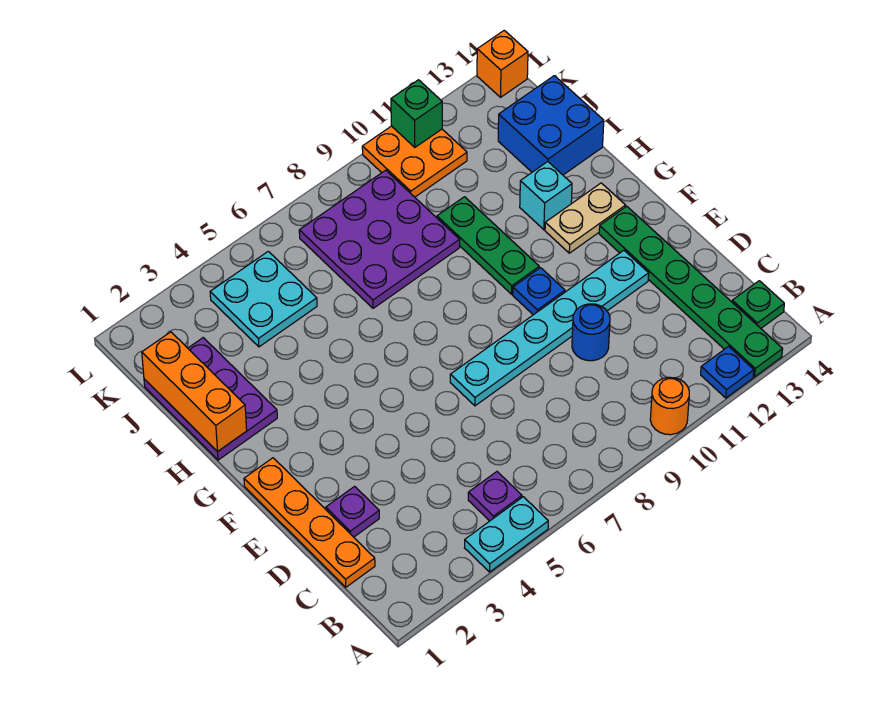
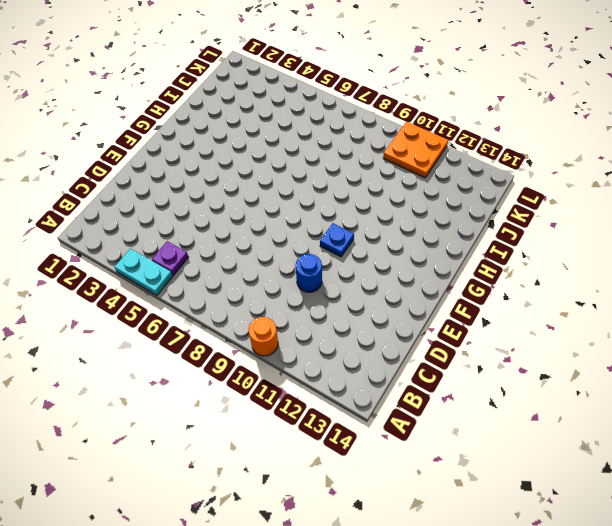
none -> blue 1x1 plate [701,347,754,398]
none -> green 1x6 plate [599,206,783,377]
none -> green 1x1 plate [732,281,784,328]

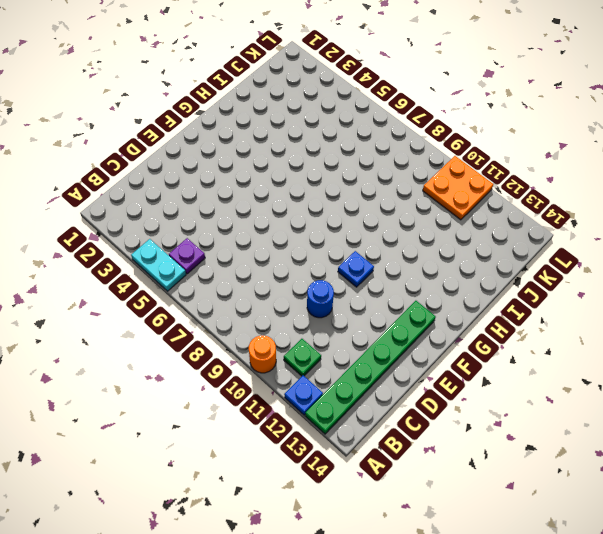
green 1x1 plate [284,339,321,376] -> green 1x1 plate moved to [732,281,784,328]
none -> orange 1x4 plate [244,458,375,587]
none -> purple 1x1 plate [326,486,379,537]
none -> cyan 1x6 plate [450,250,649,406]

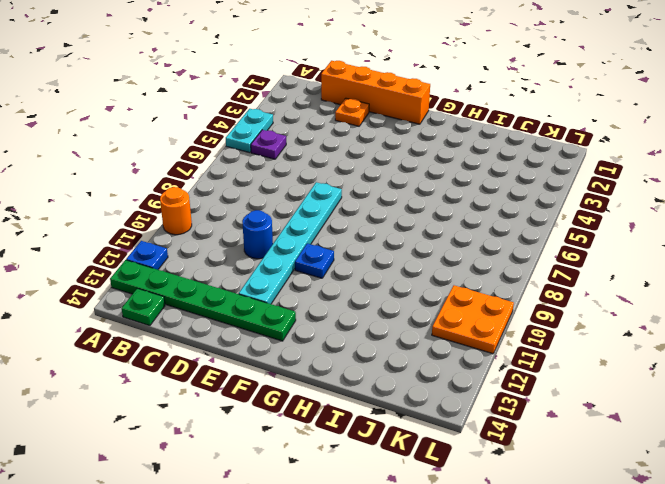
orange 1x4 brick [321,61,430,124] -> orange 1x4 plate [244,458,375,587]
orange 1x1 plate [335,98,369,126] -> purple 1x1 plate [326,486,379,537]
none -> green 1x3 plate [437,197,539,294]
none -> tan 1x2 plate [545,183,626,253]
none -> purple 2x3 plate [144,338,277,460]

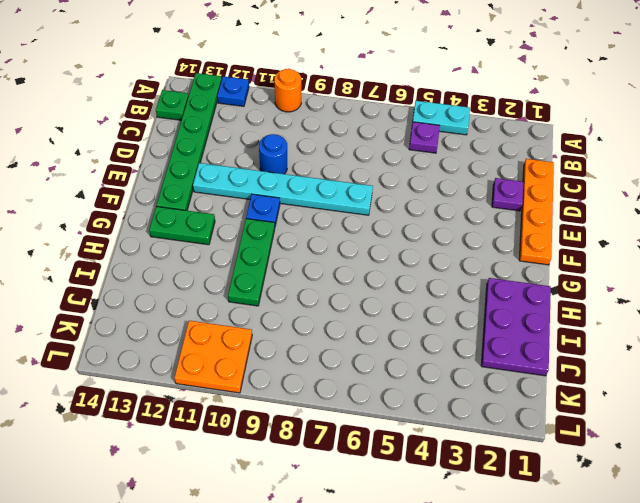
green 1x2 plate [149,206,215,245] -> tan 1x2 plate [545,183,626,253]
none -> cyan 1x1 brick [520,162,572,230]
none -> purple 3x3 plate [299,170,460,308]
none -> blue 2x2 brick [498,76,604,175]

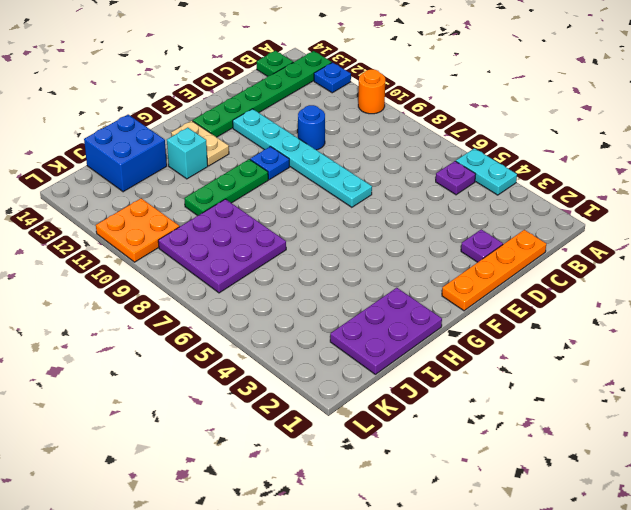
none -> cyan 2x2 plate [210,251,317,347]
none -> orange 1x1 brick [477,30,528,97]
none -> orange 1x3 brick [142,332,247,452]

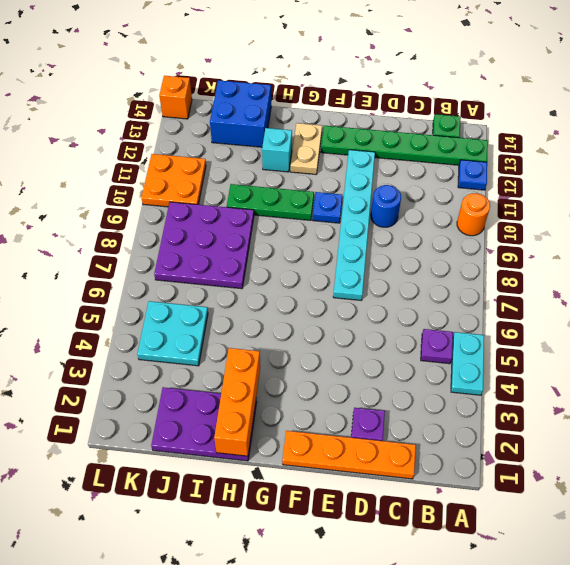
orange 1x3 brick [214,348,260,456] -> orange 1x3 brick turned to [142,332,247,452]
none -> green 1x1 brick [391,80,442,147]

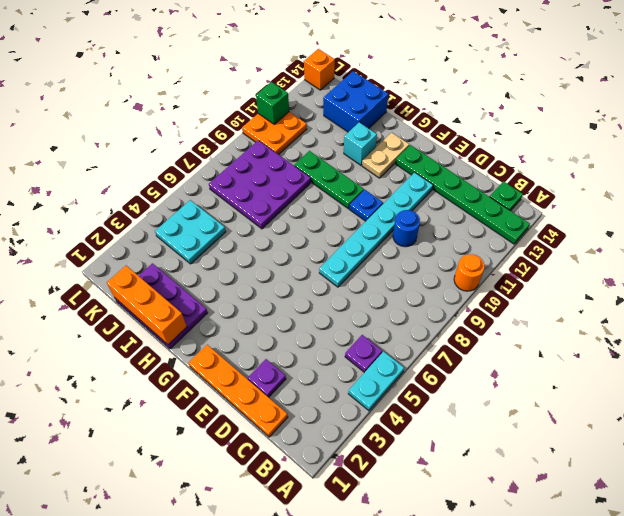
none -> blue 1x1 plate [701,347,754,398]

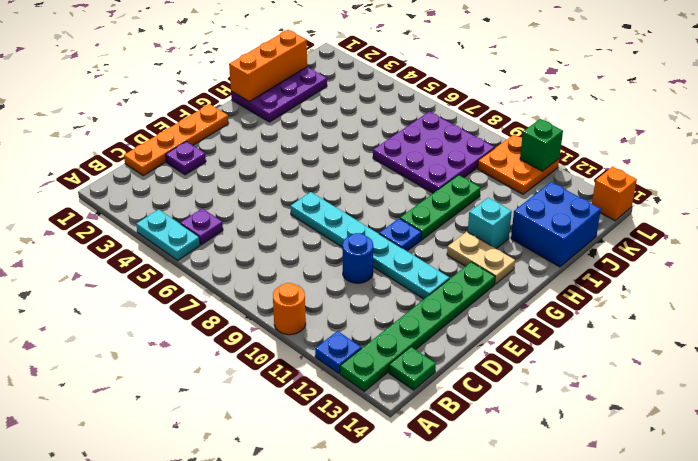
none -> cyan 2x2 plate [210,251,317,347]

